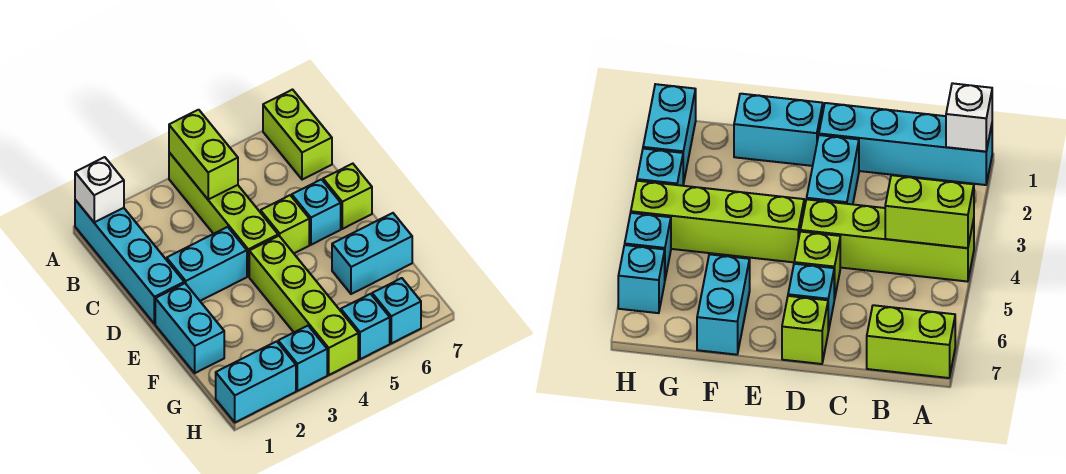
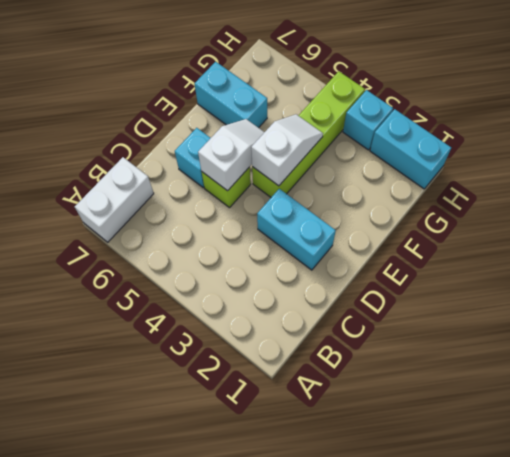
white 1x2 brick [75,157,154,242] -> lime 1x2 brick [263,90,332,180]
white 1x2 slope [198,119,264,191] -> none
white 1x2 slope [251,114,323,186] -> none
none -> cyan 1x4 brick [75,200,184,324]
none -> lime 1x4 brick [169,152,278,276]
none -> lime 1x1 brick [323,164,372,229]

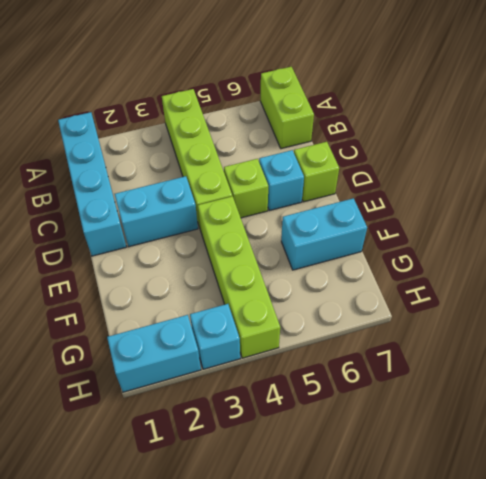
none -> cyan 1x2 brick [155,283,224,373]
none -> cyan 1x1 brick [341,294,390,359]
none -> cyan 1x1 brick [372,278,421,343]

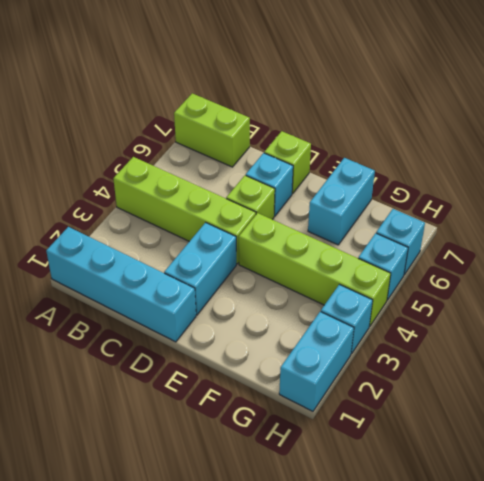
none -> cyan 1x2 brick [155,283,224,373]
none -> white 1x1 brick [75,157,124,222]
none -> lime 1x2 brick [169,110,238,200]

